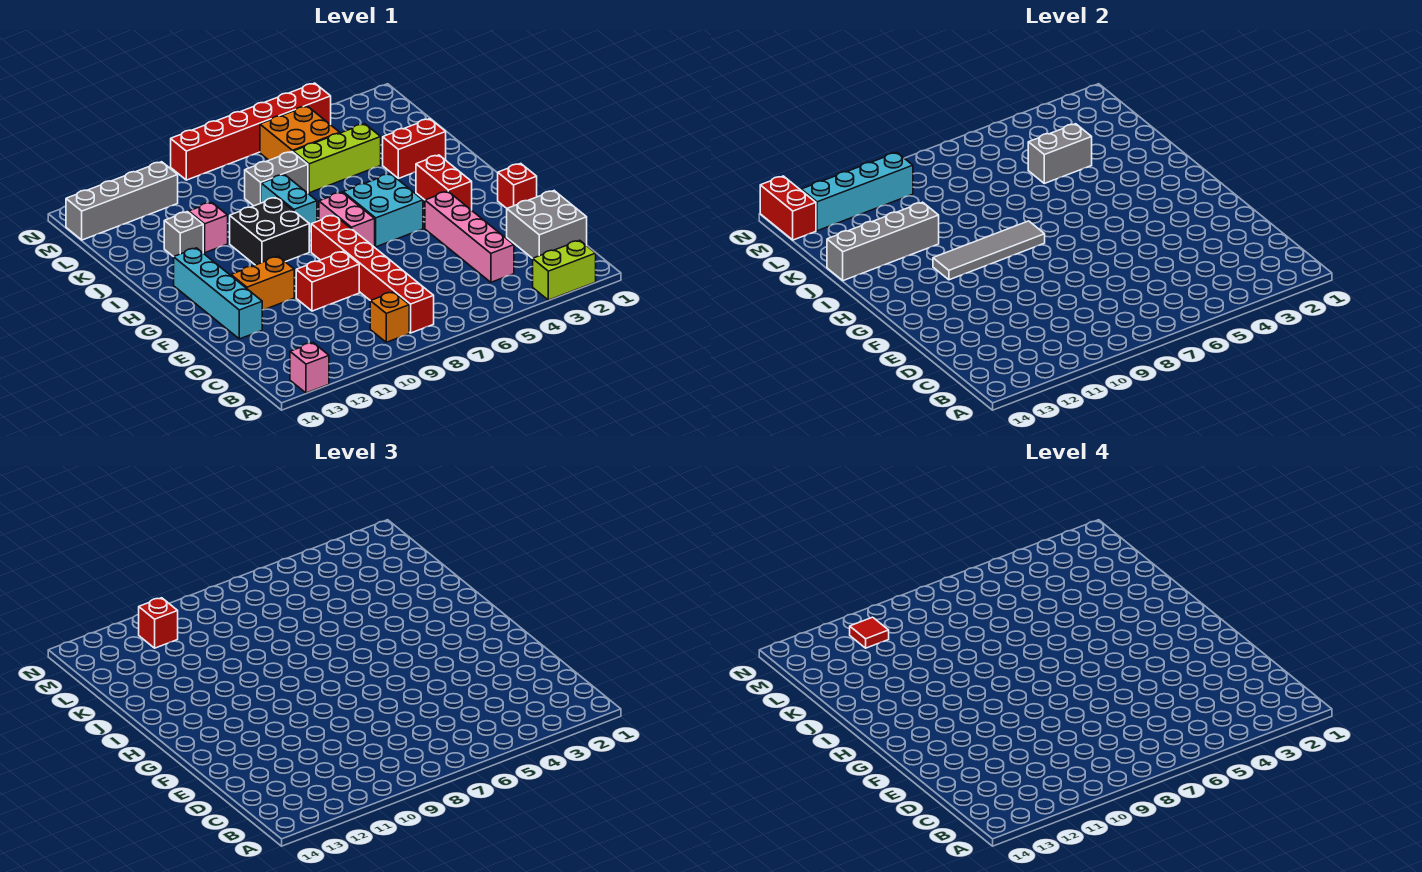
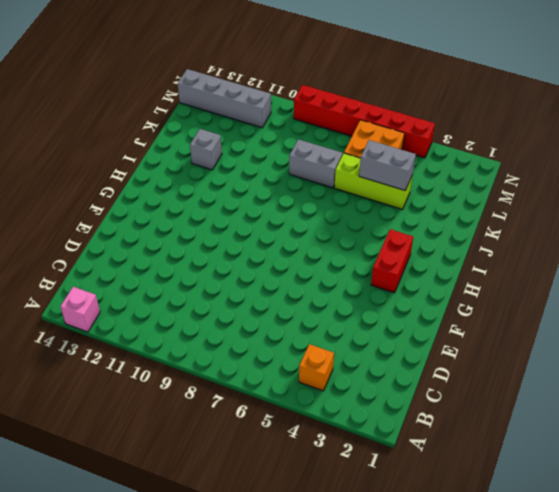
orange 1x1 brick [299,344,334,391] -> orange 1x1 brick moved to [370,292,409,342]
none -> lime 1x2 brick [533,240,596,300]
none -> red 1x6 brick [311,215,434,333]
none -> grey 2x2 brick [507,191,587,258]
none -> pink 1x4 brick [425,191,514,282]

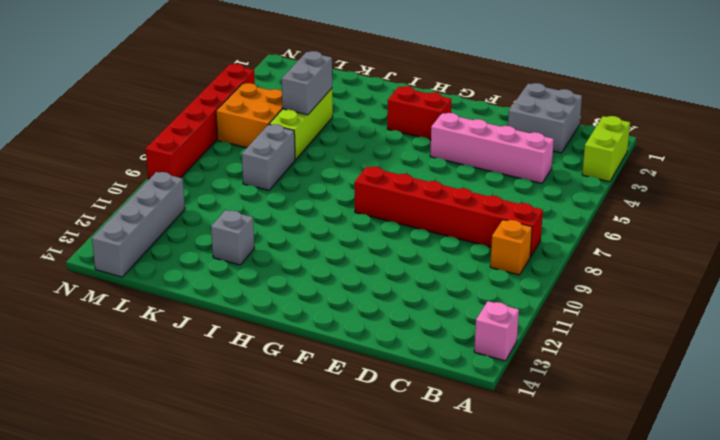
none -> red 1x2 brick [296,251,359,311]
none -> cyan 1x4 brick [174,248,262,339]
none -> red 1x1 brick [498,164,537,208]
none -> orange 1x2 brick [231,256,294,310]

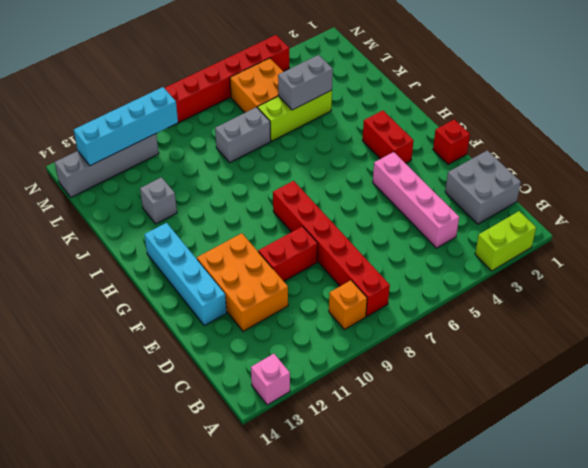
orange 2x3 brick [197,233,288,331] -> orange 1x2 brick [231,256,294,310]
none -> cyan 2x2 brick [343,174,423,247]
none -> pink 1x2 brick [319,192,375,247]
none -> black 2x2 brick [230,197,309,265]
none -> cyan 1x2 brick [261,174,317,232]

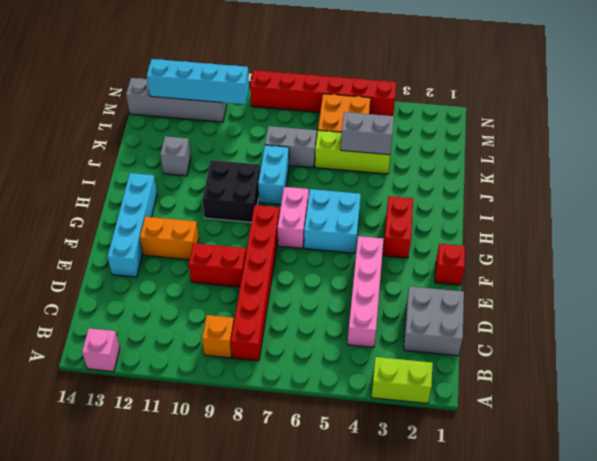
none -> red 1x2 brick [383,119,446,178]
none -> pink 1x1 brick [189,202,228,253]
none -> grey 1x4 tile [933,221,1045,280]
none -> grey 1x4 brick [827,202,939,281]

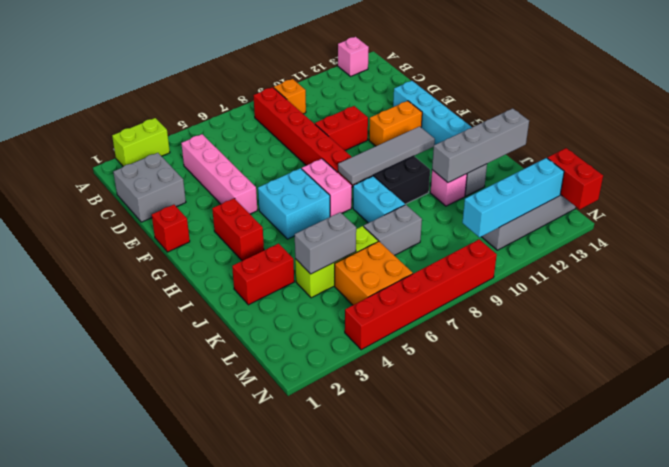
none -> red 1x1 brick [139,598,178,648]
none -> red 1x1 tile [850,617,889,648]

